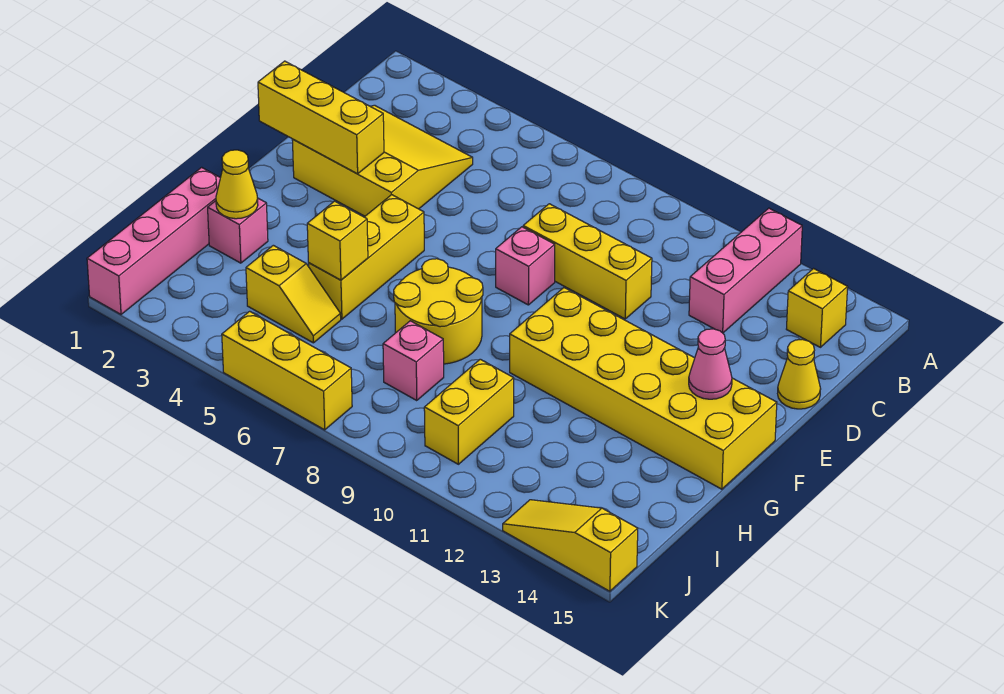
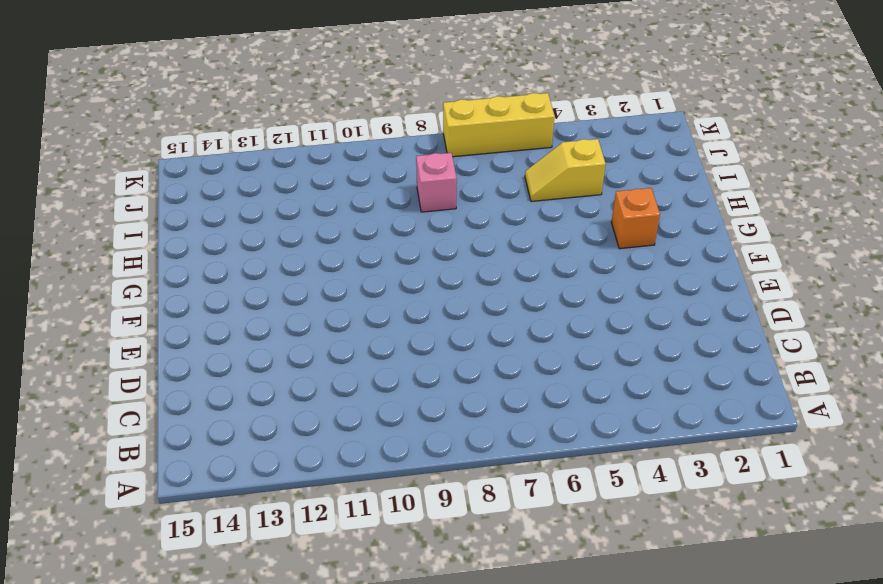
orange 1x1 brick [611,188,660,249] -> none
none -> pink 1x3 brick [689,208,802,333]
none -> yellow 1x1 brick [787,269,848,347]
none -> yellow 3x3 slope [292,105,473,216]

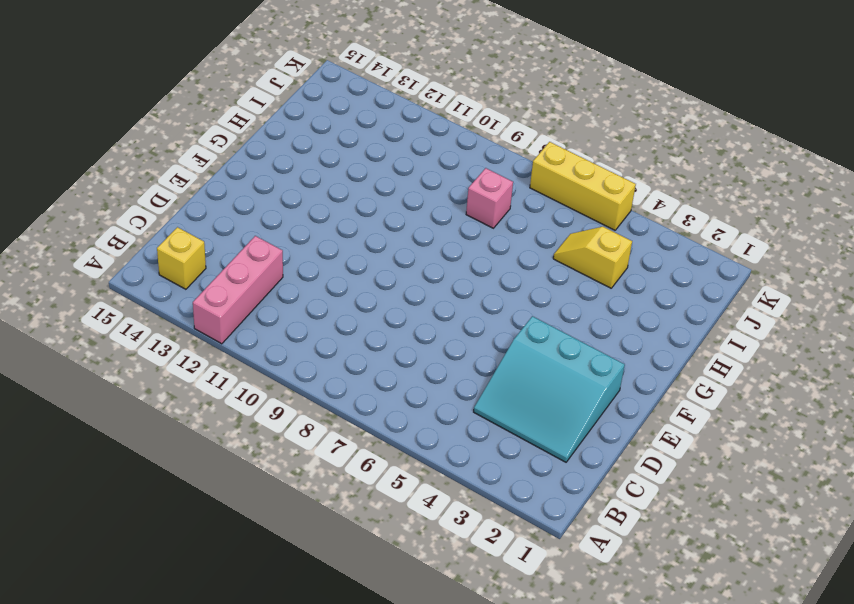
cyan 3x3 slope [474,316,625,462] -> yellow 3x3 slope [292,105,473,216]
none -> yellow 1x3 brick [523,204,652,319]
none -> yellow 1x1 cone [778,339,821,409]
none -> pink 1x1 brick [496,227,555,305]

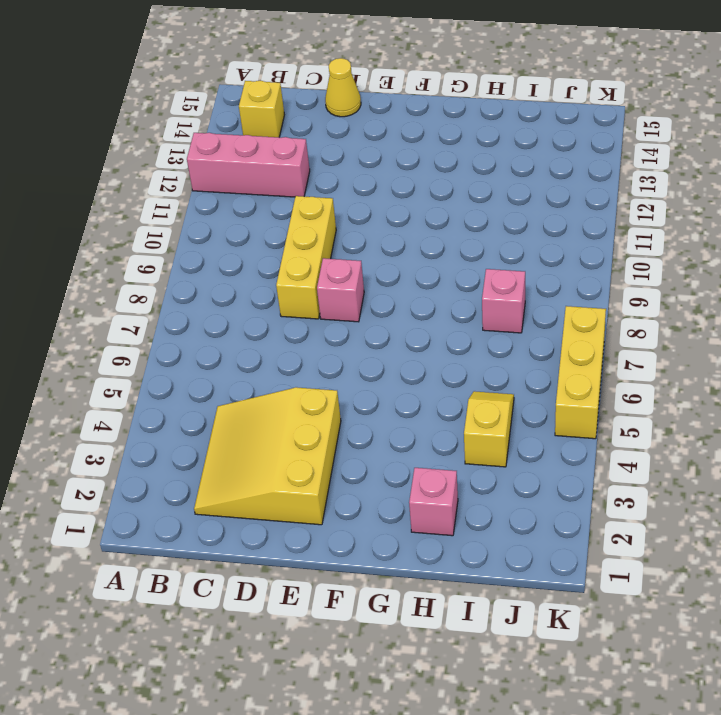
none -> yellow 1x3 brick [309,195,424,319]
none -> yellow 2x6 brick [510,288,777,489]
none -> yellow 2x2 round brick [394,259,483,364]

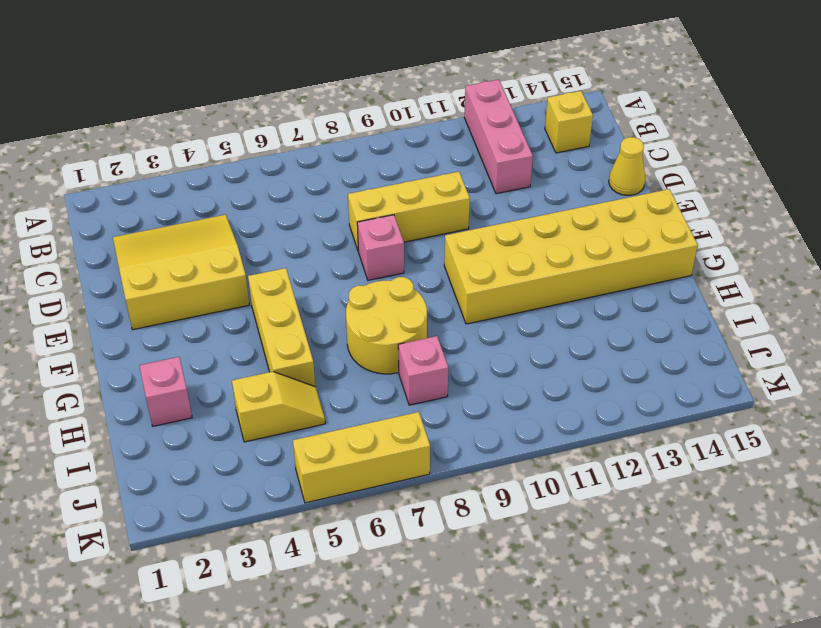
none -> pink 1x4 brick [87,167,220,314]
none -> yellow 1x2 brick [424,359,514,464]
none -> yellow 1x3 slope [503,500,638,591]

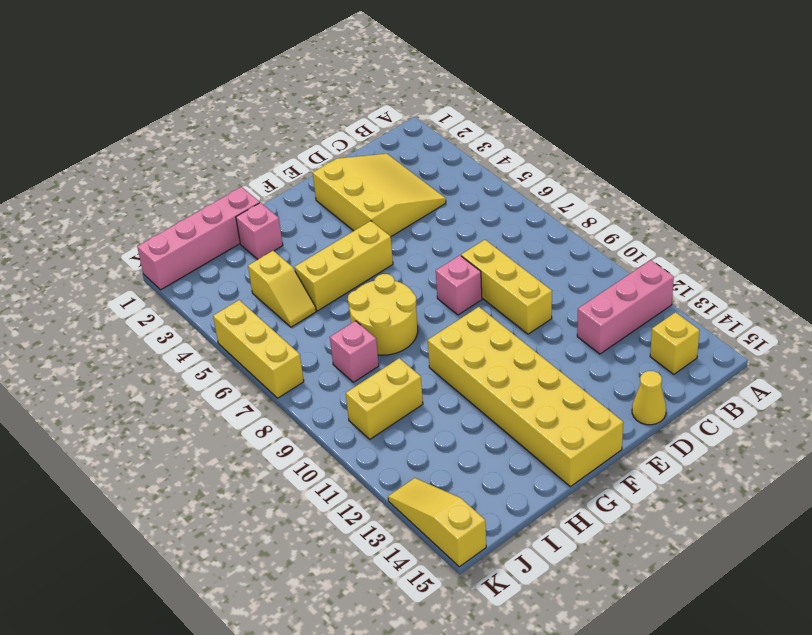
none -> yellow 1x3 brick [258,61,384,174]
none -> pink 1x1 cone [689,329,732,399]
none -> yellow 1x1 cone [216,150,258,219]

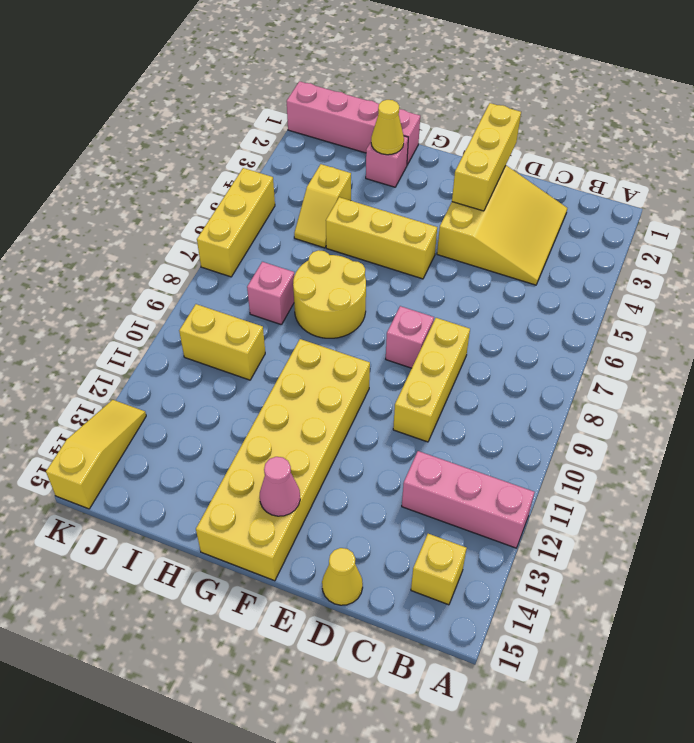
none -> yellow 1x1 brick [307,201,368,280]

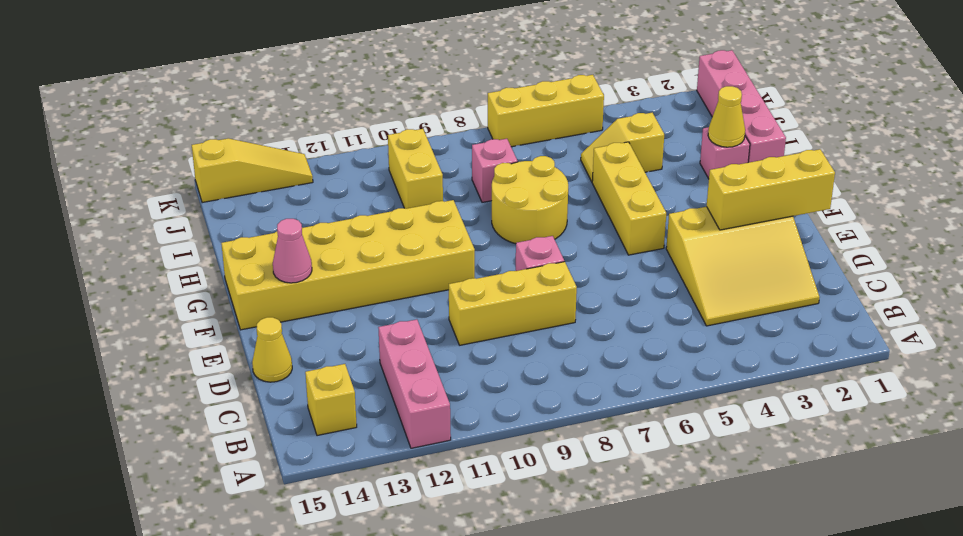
none -> yellow 1x1 brick [307,201,368,280]

